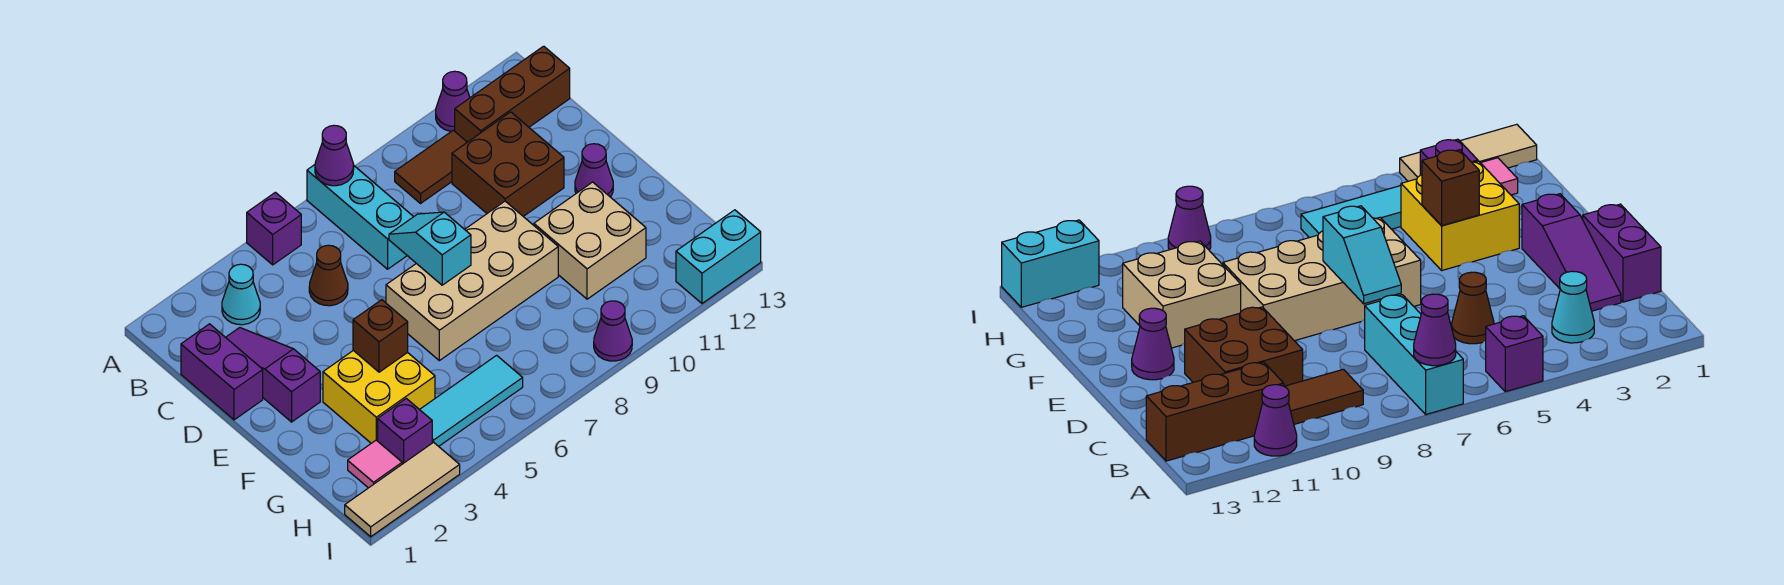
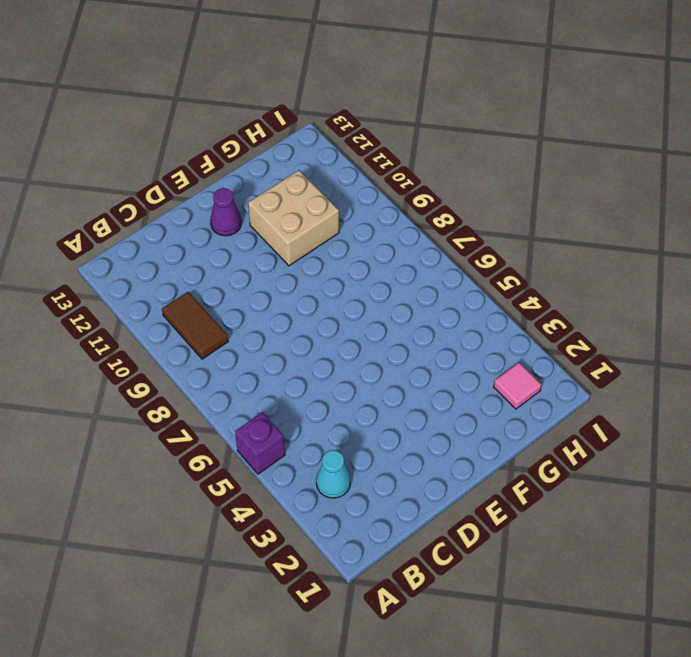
none -> cyan 1x3 brick [307,165,413,269]
none -> purple 1x1 cone [436,71,470,131]
none -> brown 1x3 brick [455,46,570,142]

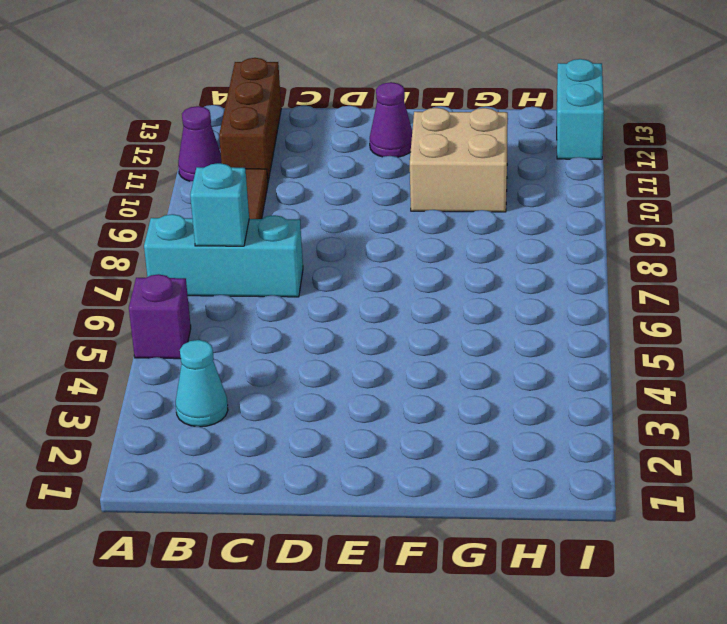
cyan 1x1 brick [190,163,249,246] -> none
none -> purple 1x2 brick [181,324,263,420]
none -> purple 1x3 slope [226,328,320,422]
none -> brown 1x1 cone [309,245,348,306]

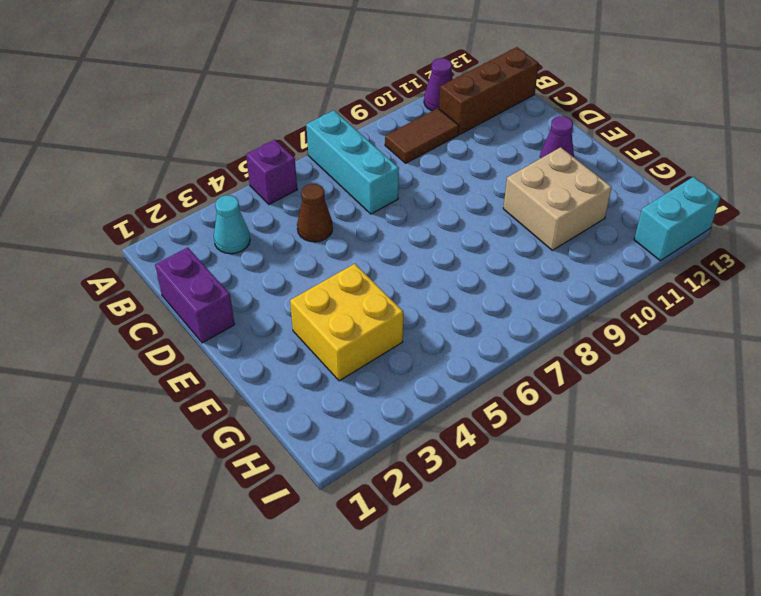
none -> purple 1x3 slope [226,328,320,422]
none -> brown 2x2 brick [452,112,564,216]
none -> tan 2x4 brick [386,201,558,361]

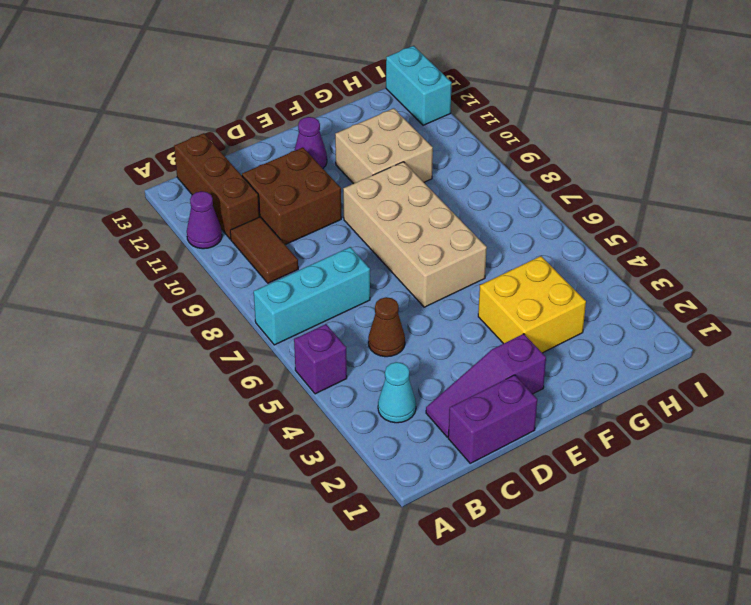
none -> pink 1x1 tile [348,440,402,488]
none -> purple 1x1 brick [378,398,432,464]
none -> cyan 1x3 tile [420,355,523,446]

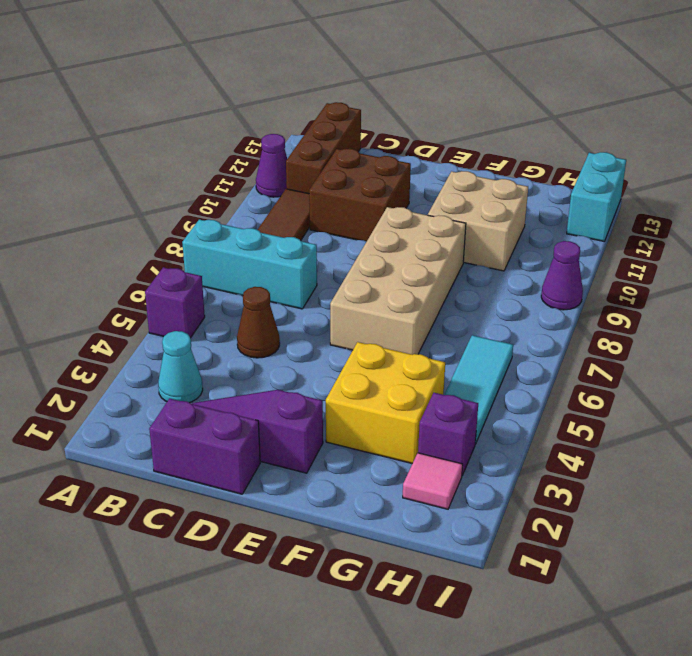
none -> purple 1x1 cone [575,144,613,197]
none -> tan 1x3 tile [345,442,460,537]
none -> purple 1x1 cone [315,125,354,186]

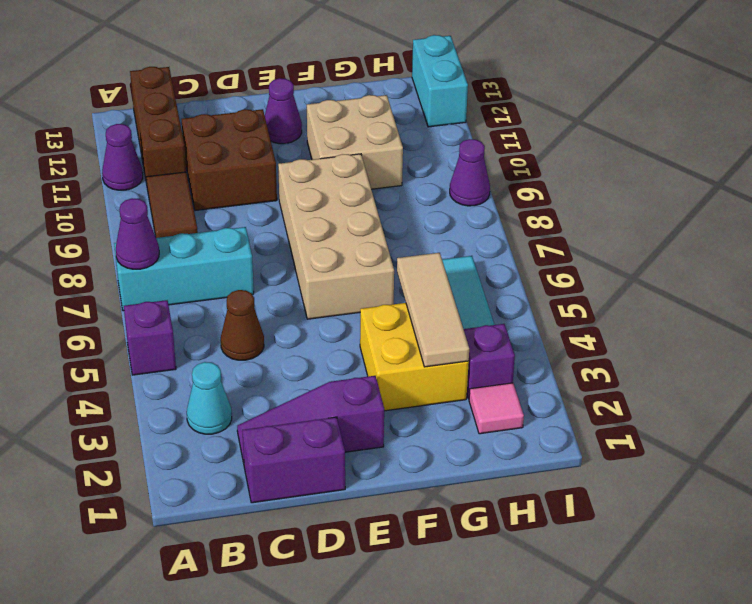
tan 1x3 tile [397,253,469,367] -> tan 1x3 tile moved to [345,442,460,537]
none -> cyan 1x2 slope [389,212,471,285]
none -> brown 1x1 brick [353,300,408,372]

